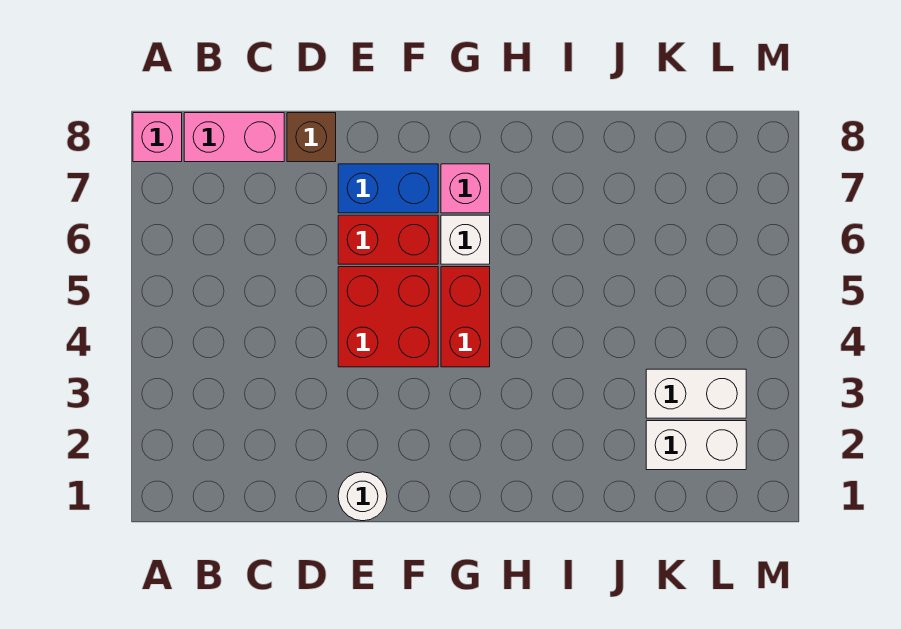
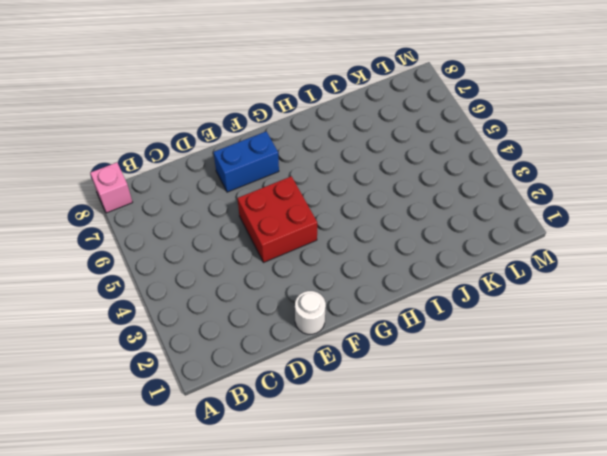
none -> pink 1x2 brick [184,113,284,162]
none -> brown 1x1 brick [287,113,336,162]
none -> red 1x2 brick [338,215,438,264]

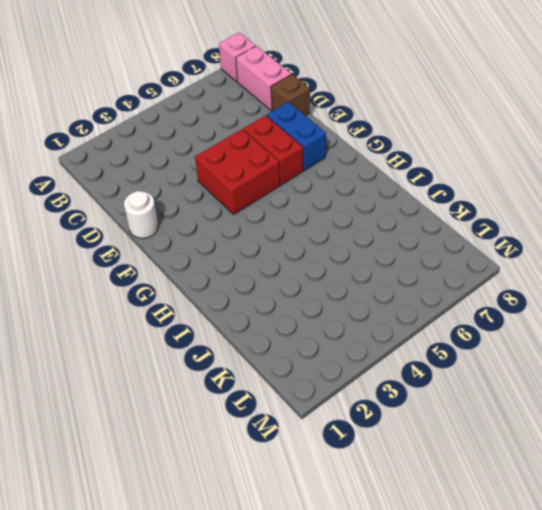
none -> red 1x2 brick [441,267,490,367]
none -> white 1x1 brick [441,215,490,264]
none -> pink 1x1 brick [441,164,490,213]

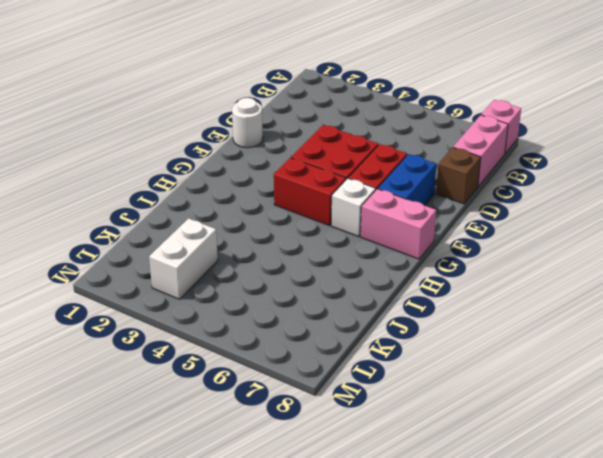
pink 1x2 brick [361,189,436,259] -> pink 1x1 brick [441,164,490,213]
none -> white 1x2 brick [646,421,746,470]

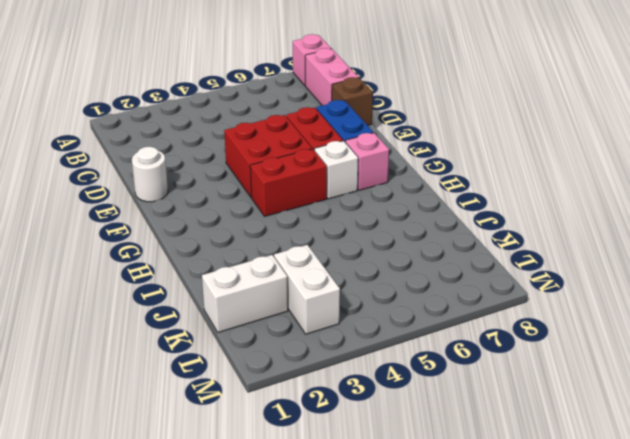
white 1x2 brick [202,255,288,332] -> white 1x2 brick turned to [646,421,746,470]

